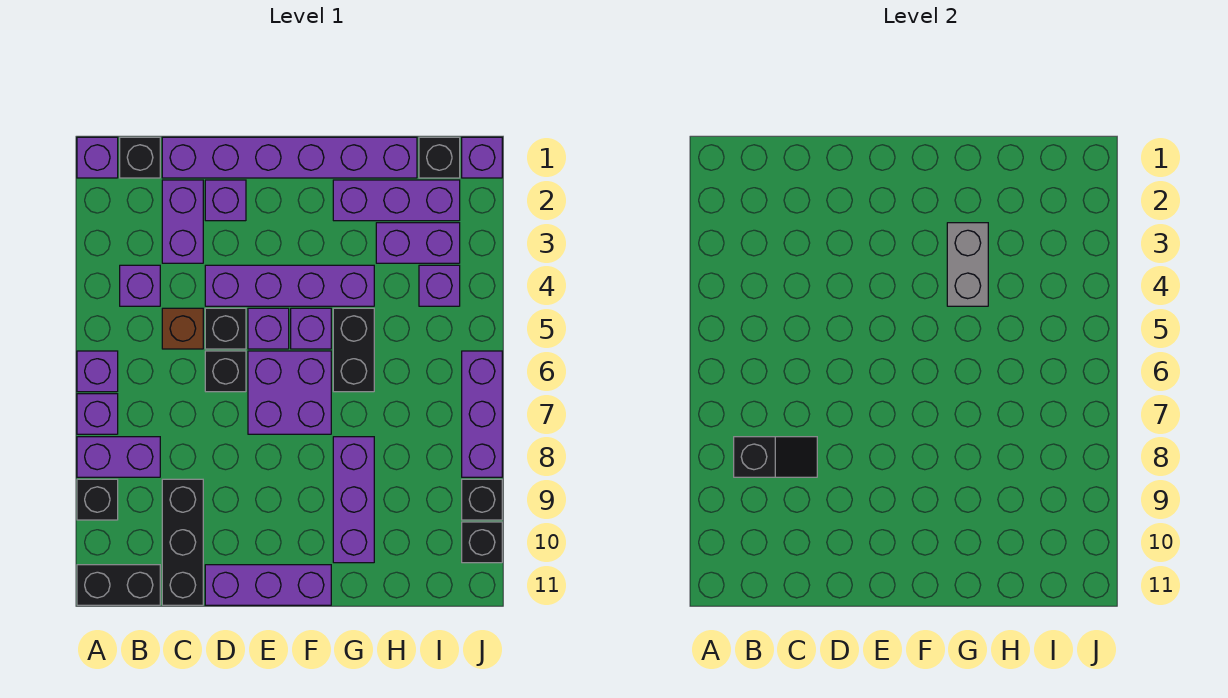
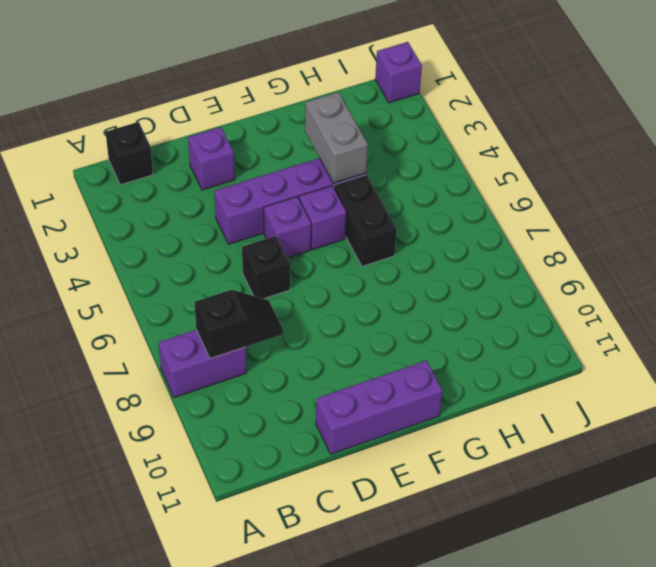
none -> purple 1x1 brick [77,137,118,178]
none -> purple 1x1 brick [77,351,118,392]
none -> purple 1x1 brick [77,394,118,434]
none -> black 1x1 brick [77,479,118,520]

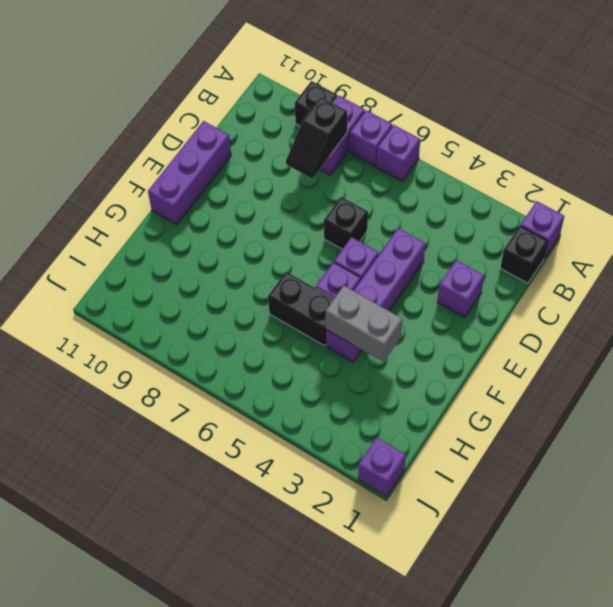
none -> black 1x2 brick [77,565,160,605]
none -> purple 1x1 brick [120,265,160,306]
none -> purple 1x6 brick [162,137,417,178]
none -> purple 1x2 brick [162,180,203,263]

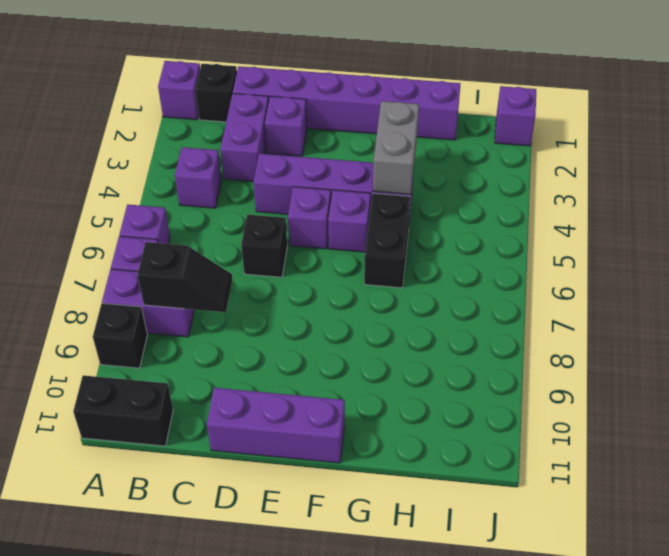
none -> brown 1x1 brick [162,308,203,349]
none -> black 1x3 brick [162,479,203,605]
none -> black 1x1 brick [205,308,246,349]
none -> purple 2x2 brick [248,351,331,434]

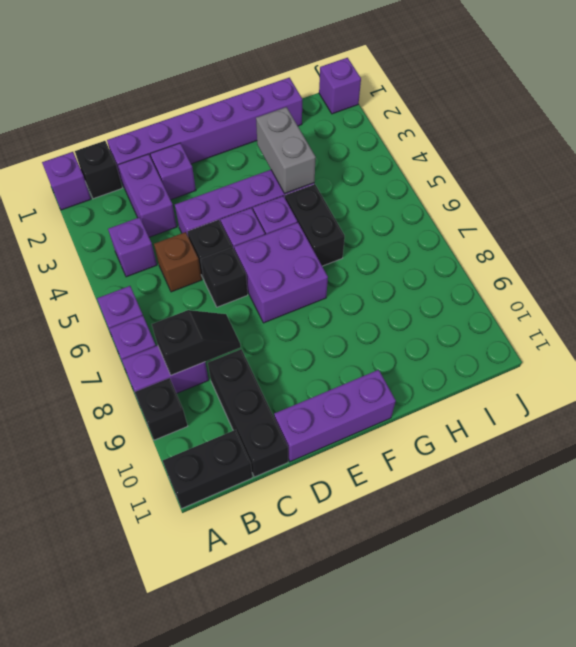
none -> purple 1x3 brick [333,180,460,221]
none -> purple 1x3 brick [333,437,374,563]
none -> purple 1x2 brick [376,223,460,263]
none -> black 1x1 brick [419,137,460,178]

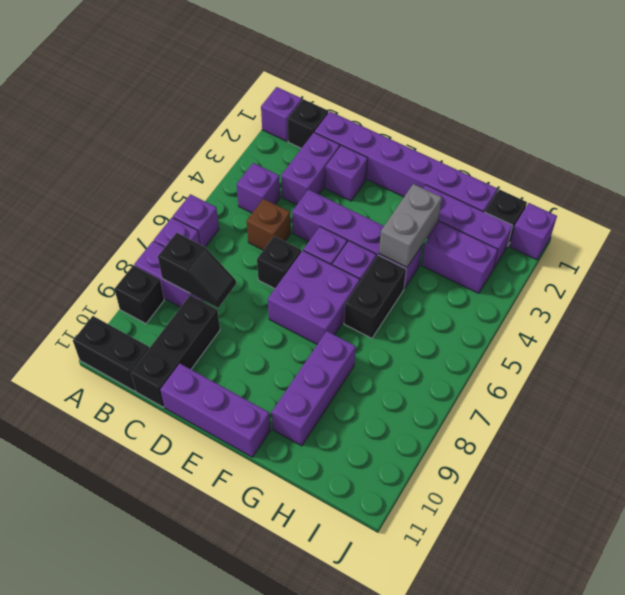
none -> black 1x1 brick [205,308,246,349]
none -> purple 1x1 brick [419,265,460,306]
none -> purple 1x3 brick [462,351,502,477]
none -> black 1x1 brick [462,479,502,520]

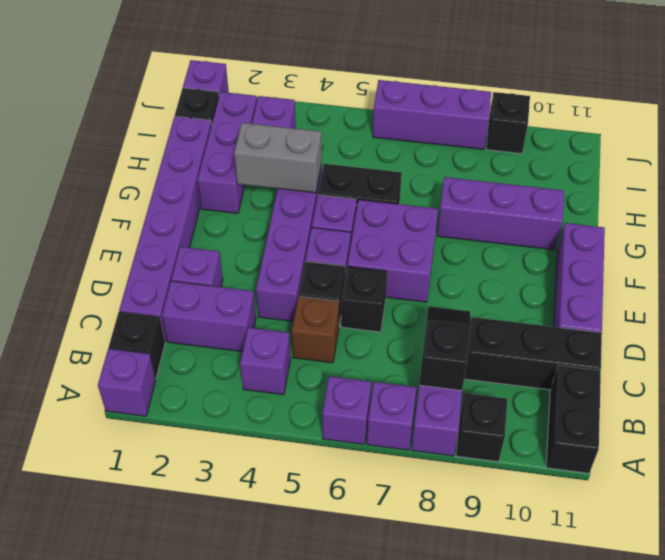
none -> purple 1x1 brick [419,265,460,306]
none -> black 1x1 brick [462,522,502,563]

